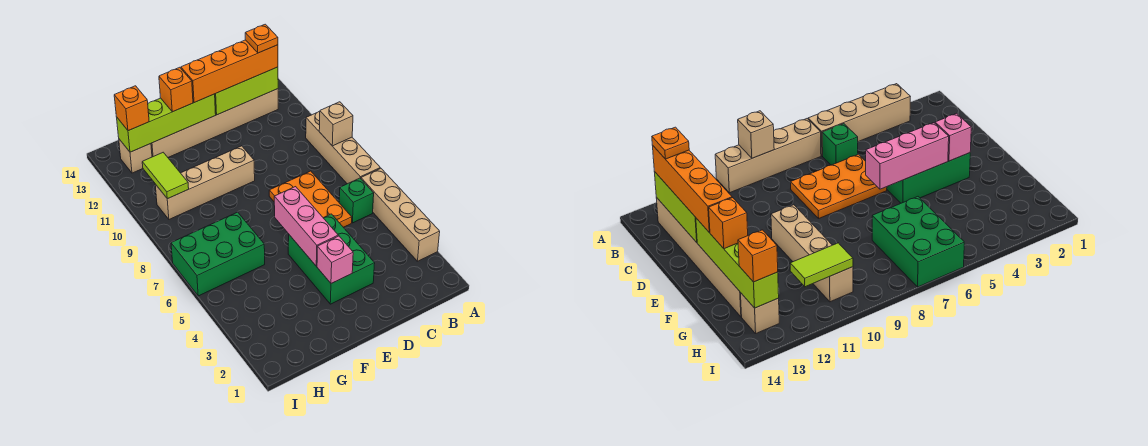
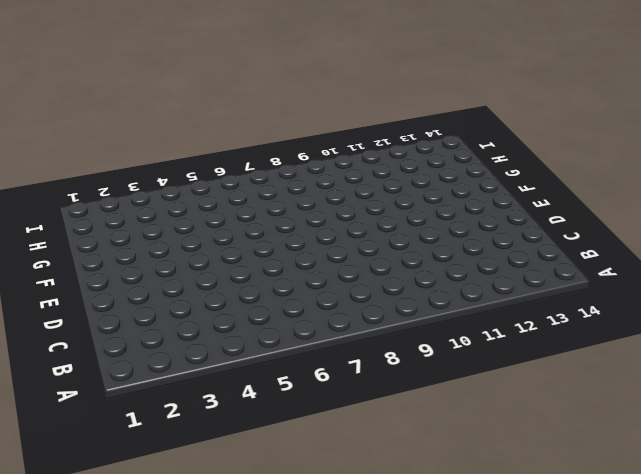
none -> tan 1x4 brick [361,168,440,261]
none -> tan 1x4 brick [306,112,380,184]
none -> green 1x1 brick [339,178,374,223]

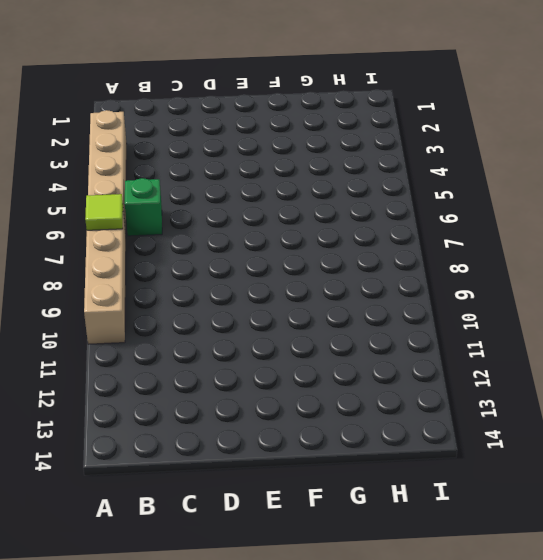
lime 1x1 tile [85,194,123,230] -> none
none -> tan 1x6 brick [151,89,278,157]
none -> orange 2x3 plate [269,171,352,227]
none -> green 2x3 brick [288,214,375,304]

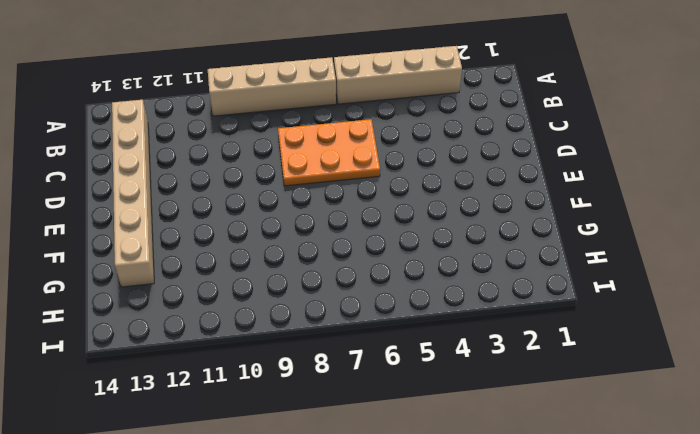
none -> green 1x1 brick [339,178,374,223]
none -> green 2x3 brick [288,214,375,304]
none -> tan 1x4 brick [155,146,255,219]

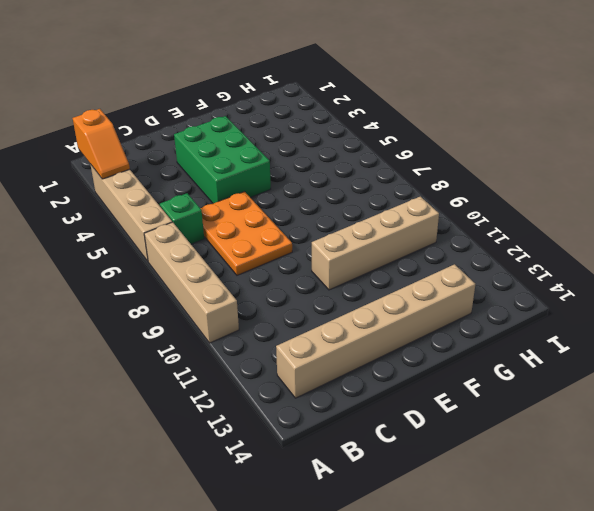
orange 1x2 slope [73,109,130,179] -> none
none -> green 2x3 brick [171,212,265,296]
none -> tan 1x1 brick [119,139,152,173]
none -> tan 1x1 brick [319,102,353,146]

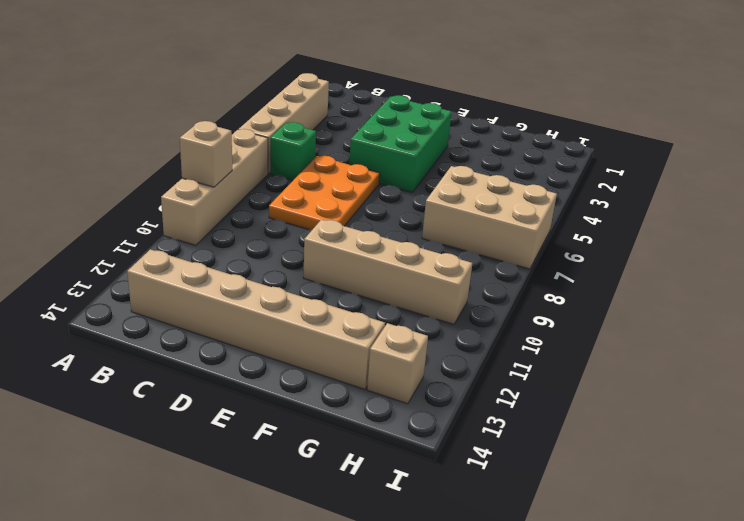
tan 2x3 brick [422,166,557,269] -> green 2x3 brick [171,212,265,296]
none -> lime 1x3 brick [215,67,278,115]
none -> pink 1x1 brick [317,236,353,283]
none -> pink 1x3 brick [274,187,338,266]

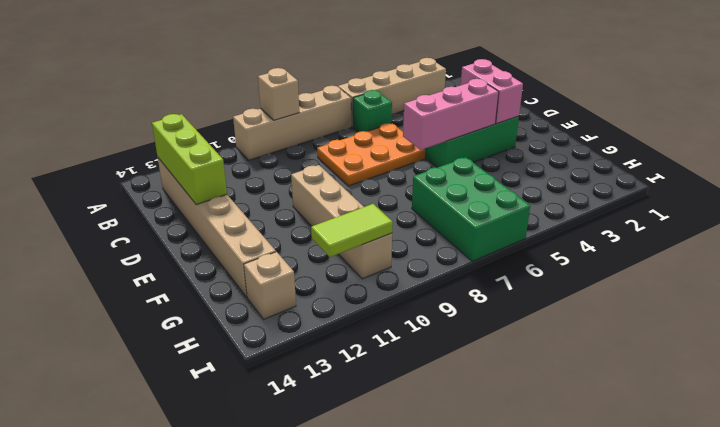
pink 1x2 brick [461,59,523,124] -> pink 1x1 brick [317,236,353,283]
none -> lime 1x4 brick [117,94,216,152]
none -> orange 1x4 brick [181,40,278,103]
none -> orange 1x1 brick [159,67,193,112]

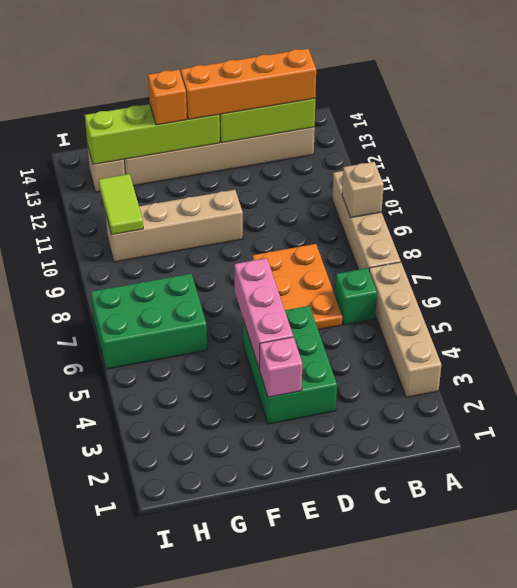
none -> orange 1x1 brick [114,86,149,131]
none -> orange 1x1 plate [245,24,278,53]

